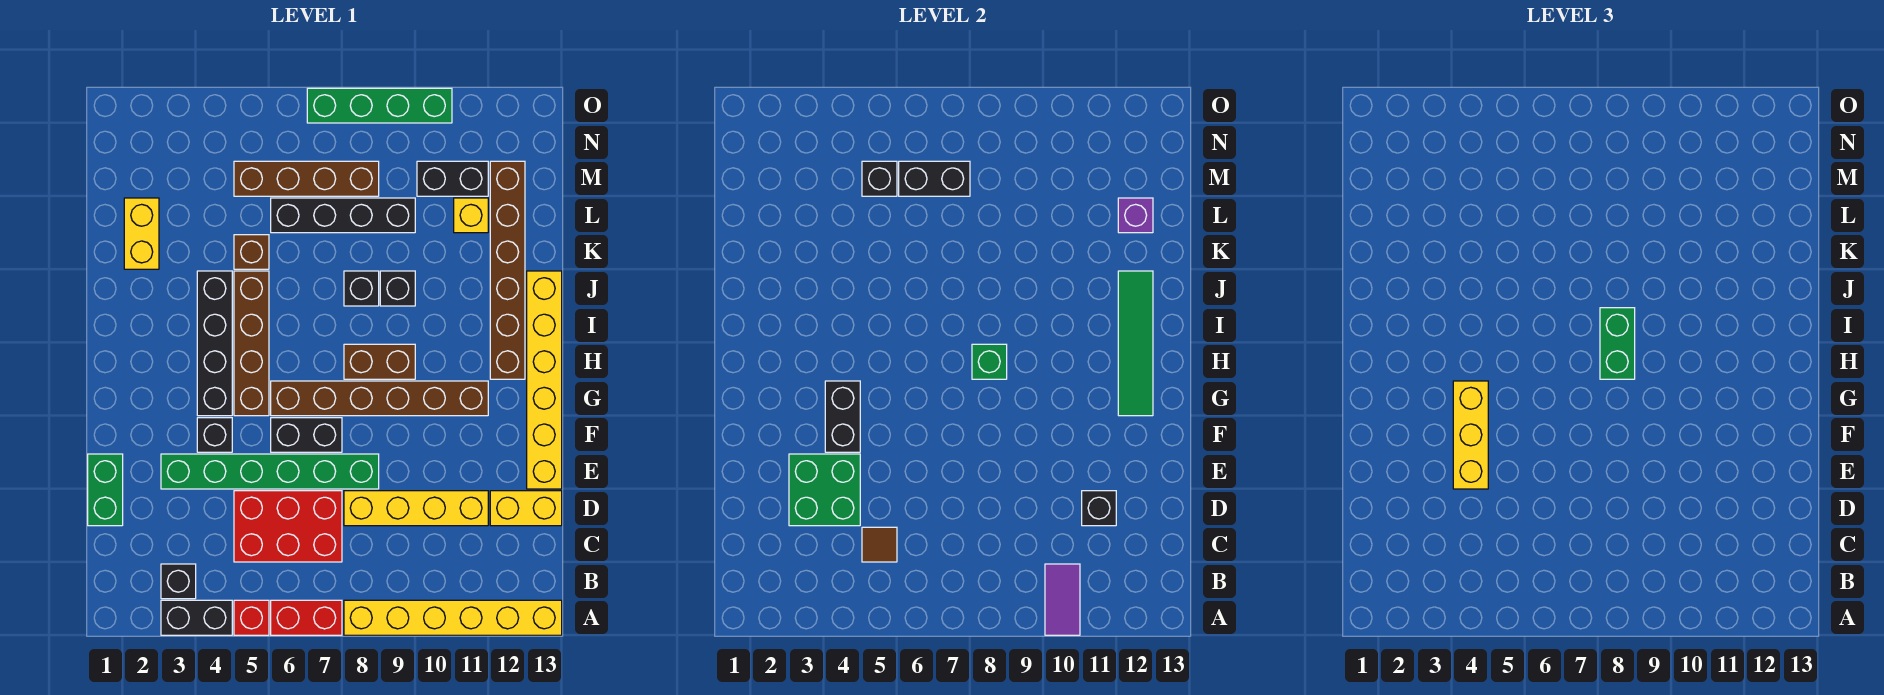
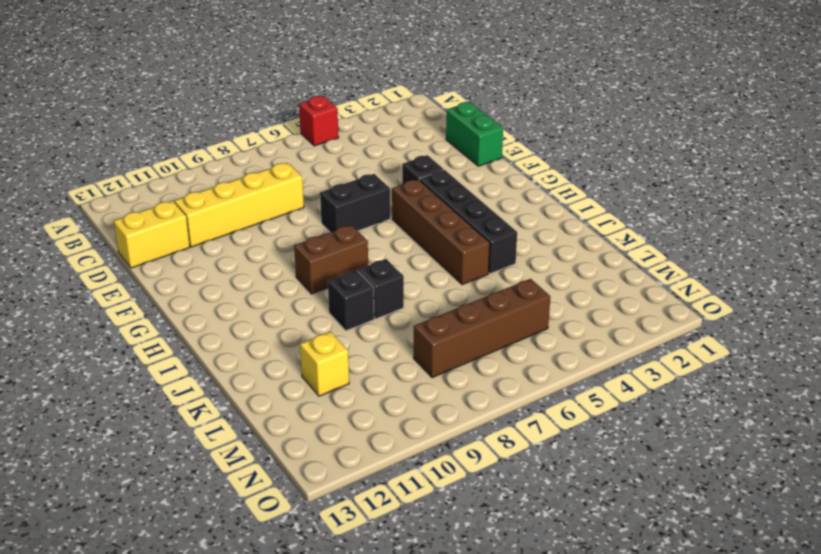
none -> black 1x2 brick [161,600,232,635]
none -> red 1x2 brick [271,600,342,635]
none -> yellow 1x6 brick [344,600,562,635]
none -> black 1x1 brick [161,564,196,599]

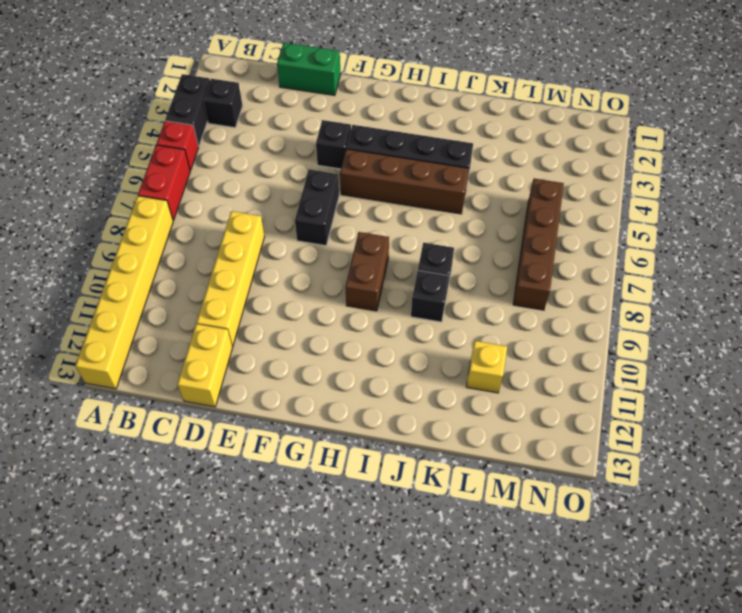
none -> red 2x3 brick [234,491,342,562]
none -> green 1x6 brick [161,454,379,489]
none -> yellow 1x6 brick [527,271,562,489]
none -> brown 1x6 brick [271,381,488,416]

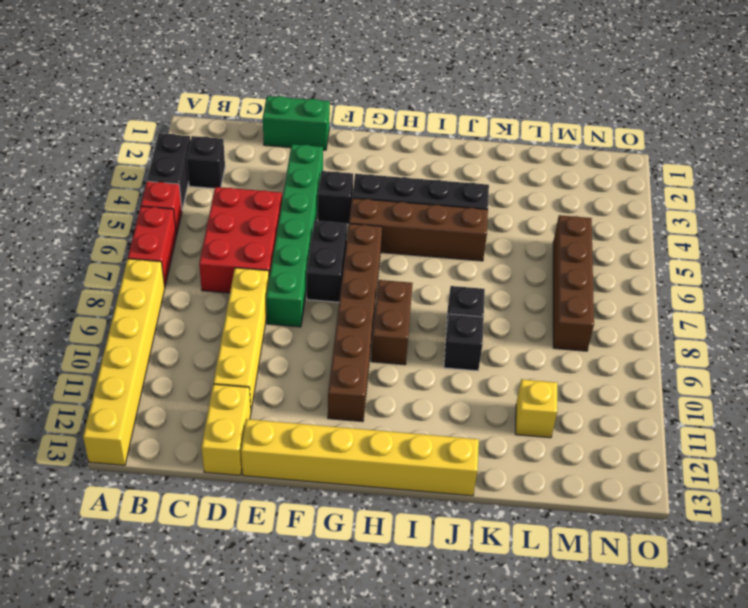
none -> brown 1x6 brick [490,161,525,379]
none -> yellow 1x2 brick [124,198,159,269]
none -> brown 1x1 brick [234,235,269,269]
none -> black 1x4 brick [271,198,415,233]

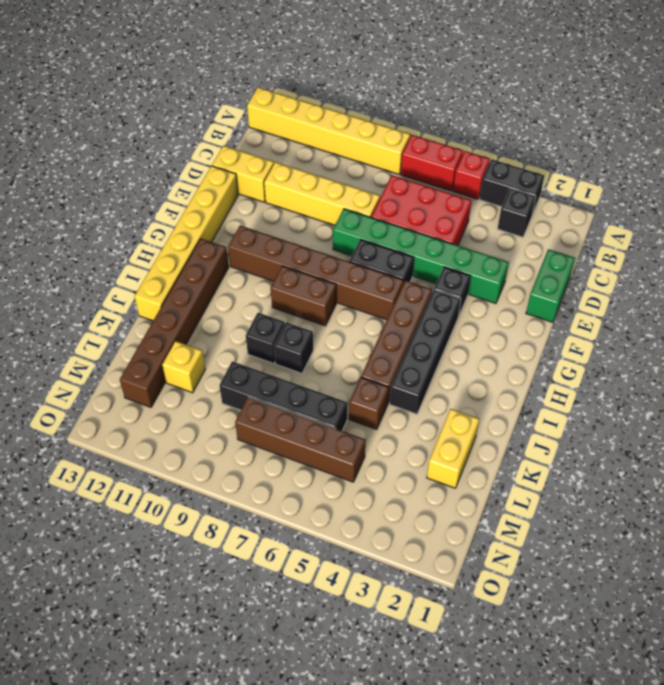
none -> black 1x2 brick [417,161,488,196]
none -> green 1x4 brick [307,88,452,123]
none -> purple 1x2 tile [1045,564,1080,635]
none -> brown 1x1 tile [862,527,897,562]

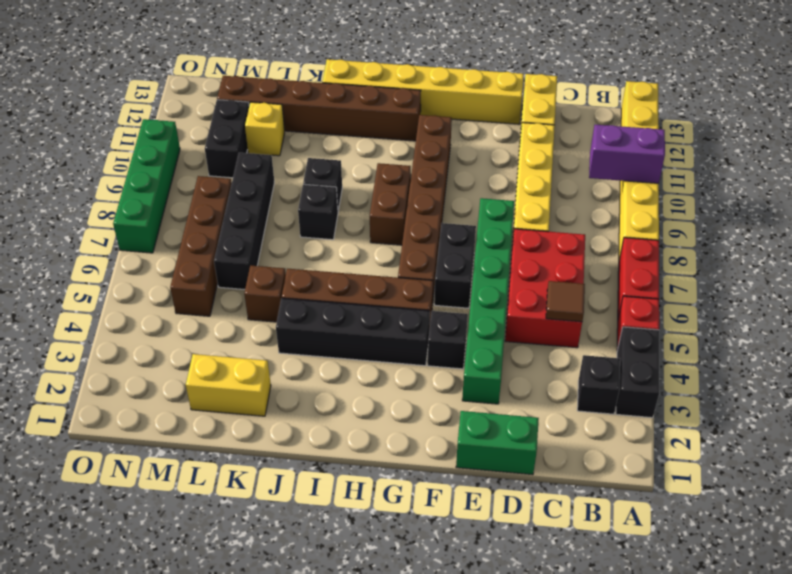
purple 1x2 brick [589,125,665,183] -> purple 1x2 tile [1045,564,1080,635]
none -> green 2x2 brick [789,454,860,526]
none -> black 1x1 brick [1082,491,1116,526]
none -> black 1x2 brick [825,381,860,452]
none -> green 1x4 tile [1118,271,1153,416]

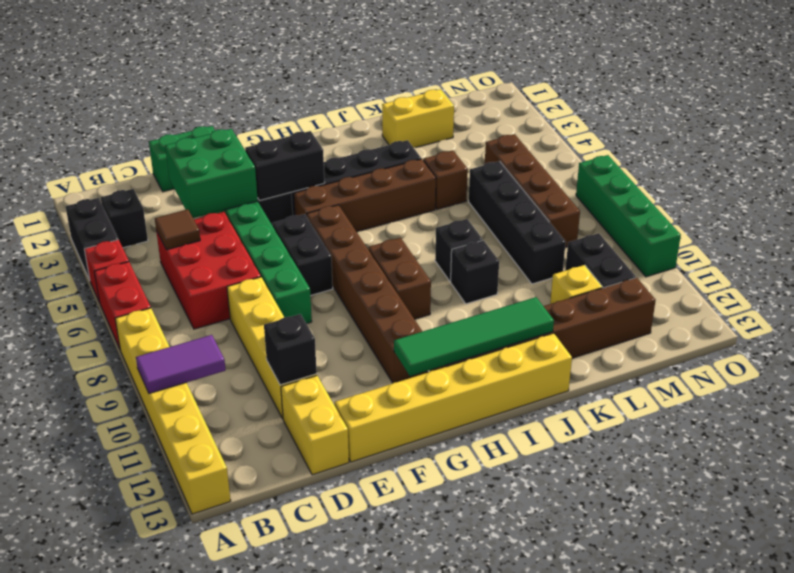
none -> green 1x1 brick [972,344,1007,379]
none -> purple 1x1 brick [1118,198,1153,233]
none -> black 1x1 brick [862,161,897,196]
none -> black 1x2 brick [899,161,970,196]

